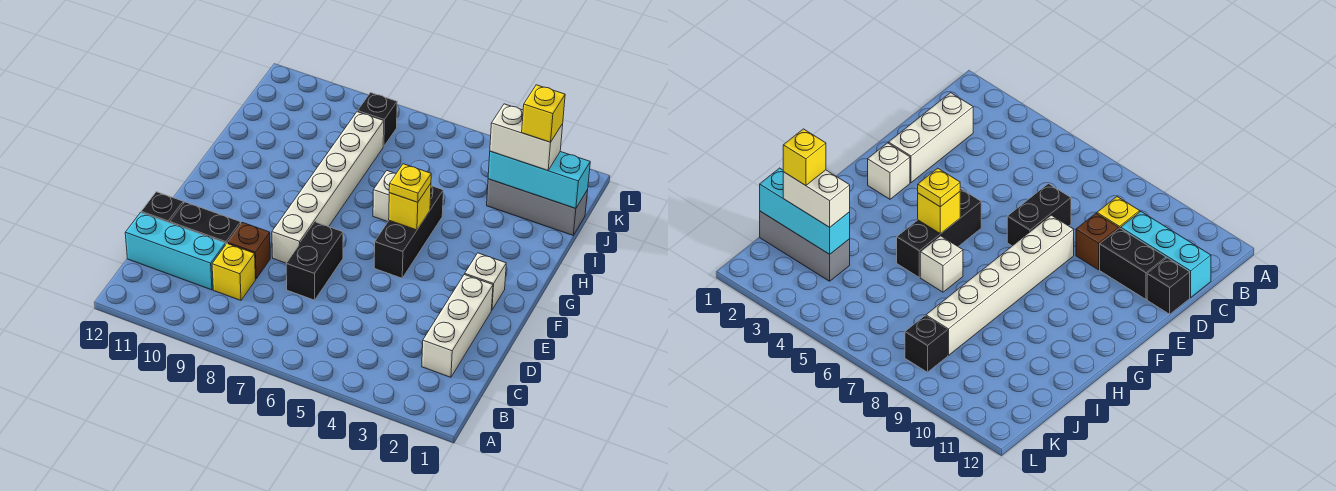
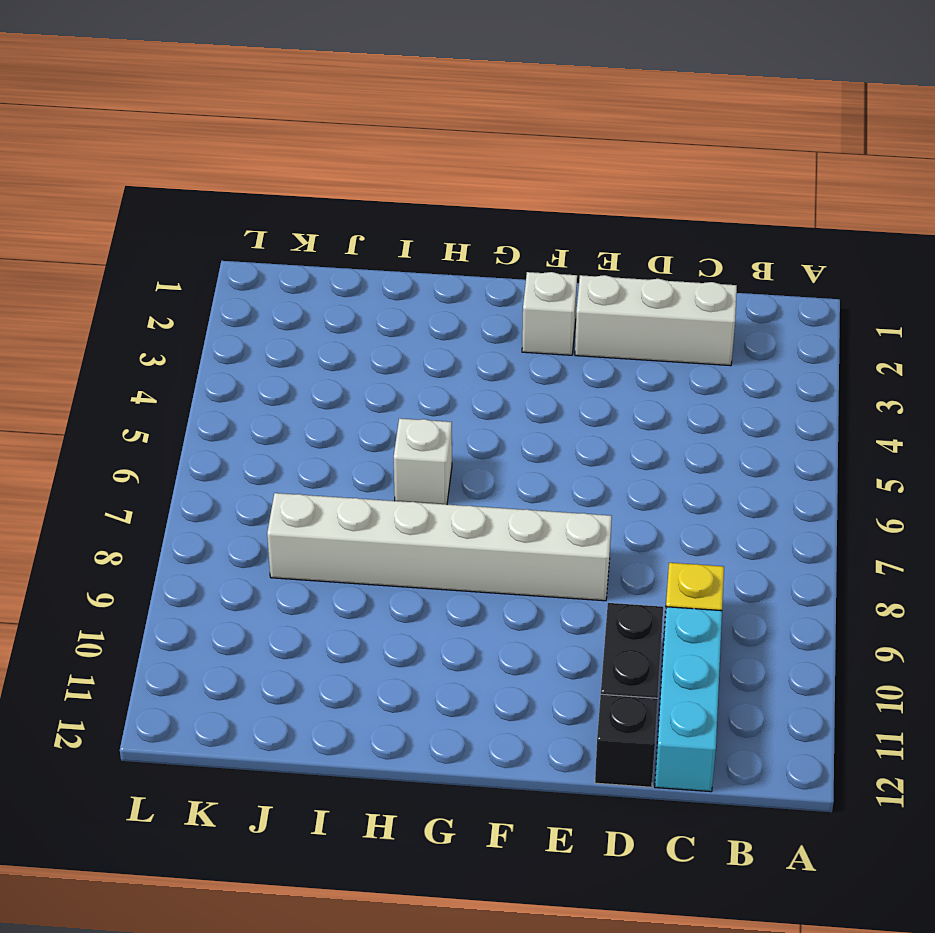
none -> black 1x2 brick [286,222,343,300]
none -> brown 1x1 brick [228,222,270,279]
none -> black 1x3 brick [374,186,443,278]

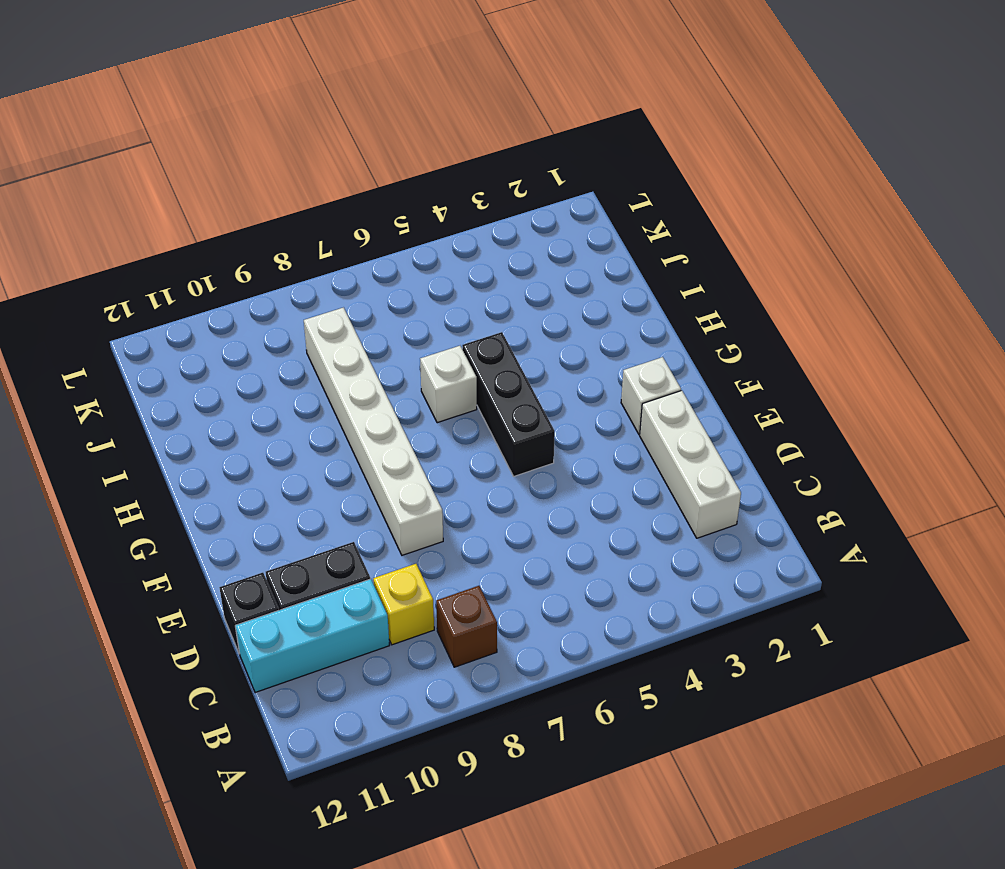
brown 1x1 brick [436,586,497,667] -> brown 1x1 brick moved to [228,222,270,279]
none -> black 1x2 brick [286,222,343,300]
none -> grey 1x3 brick [487,179,588,235]
none -> black 1x1 brick [358,93,397,146]

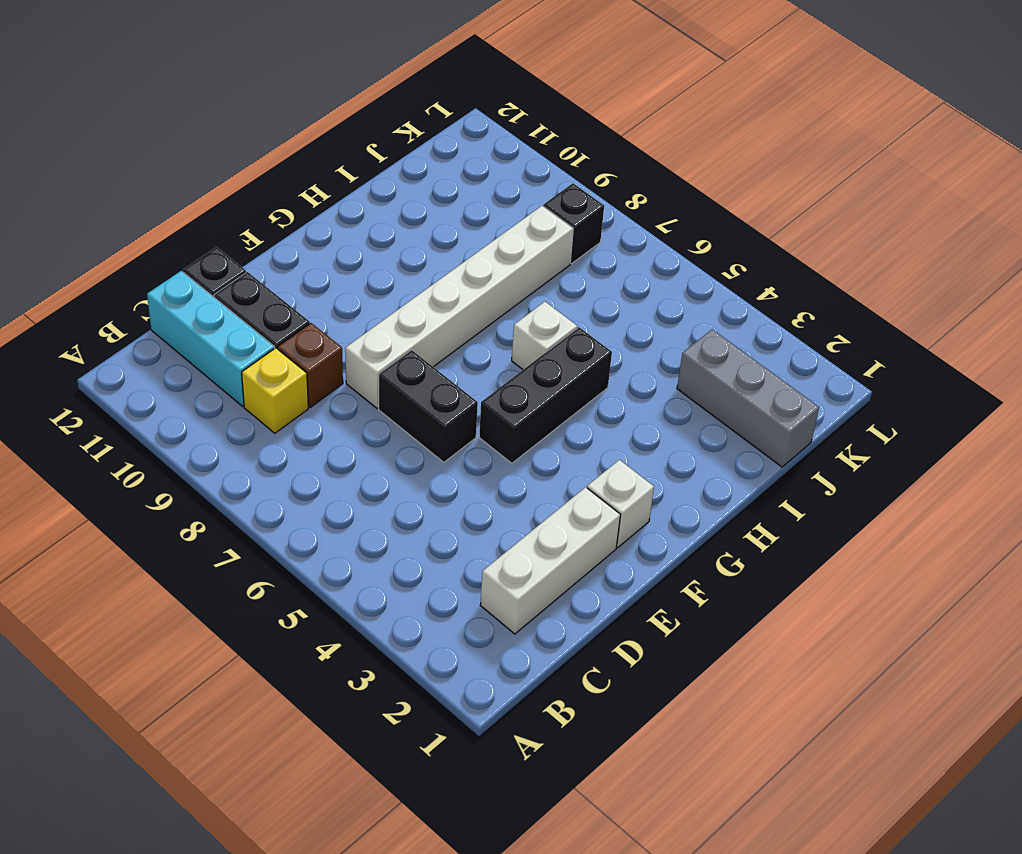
black 1x2 brick [379,350,478,462] -> black 1x2 brick turned to [286,222,343,300]
none -> yellow 1x1 brick [389,183,431,230]
none -> cyan 1x3 brick [488,151,590,208]
none -> yellow 1x1 plate [389,164,431,202]

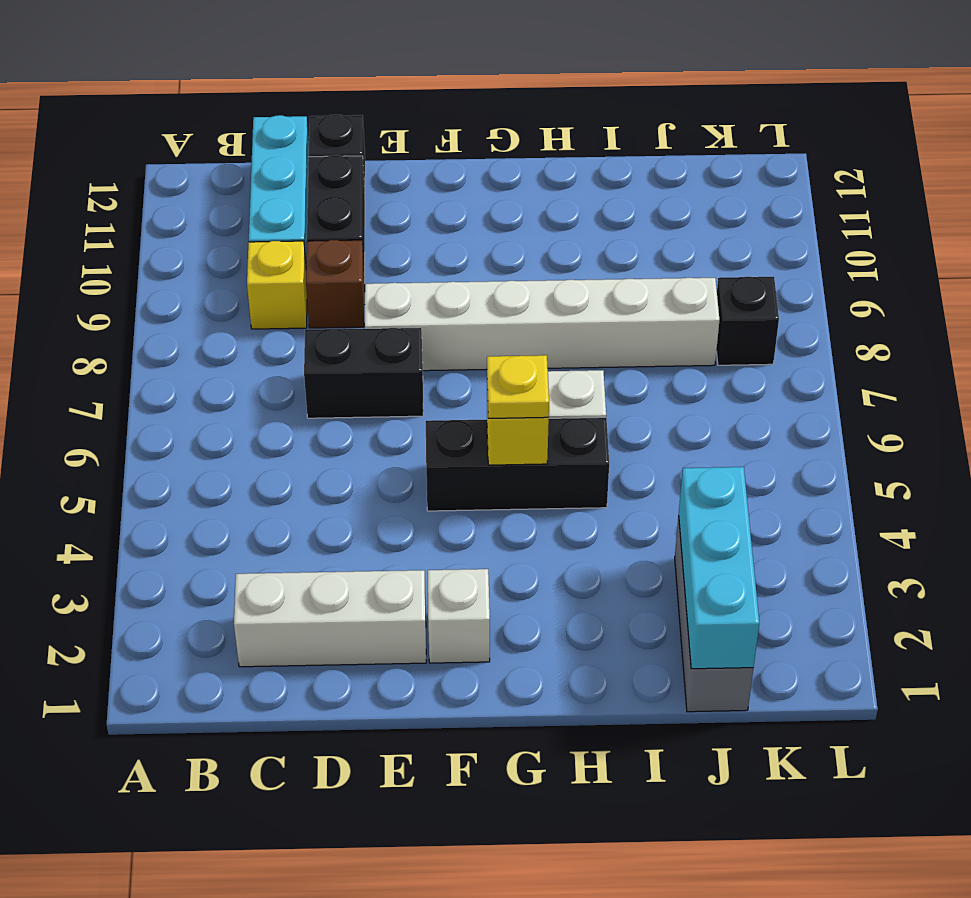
none -> white 1x2 brick [490,104,563,171]
none -> yellow 1x1 brick [522,85,565,142]

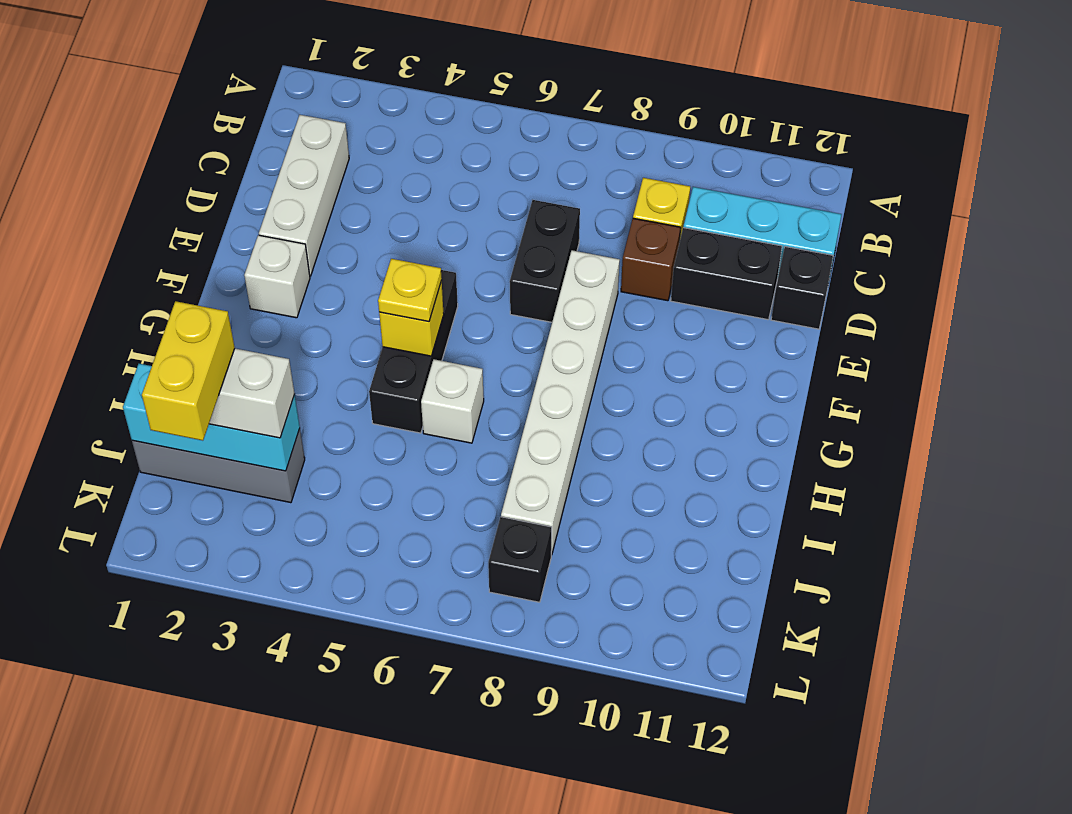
yellow 1x2 brick [142,301,235,441] -> yellow 1x1 brick [522,85,565,142]

